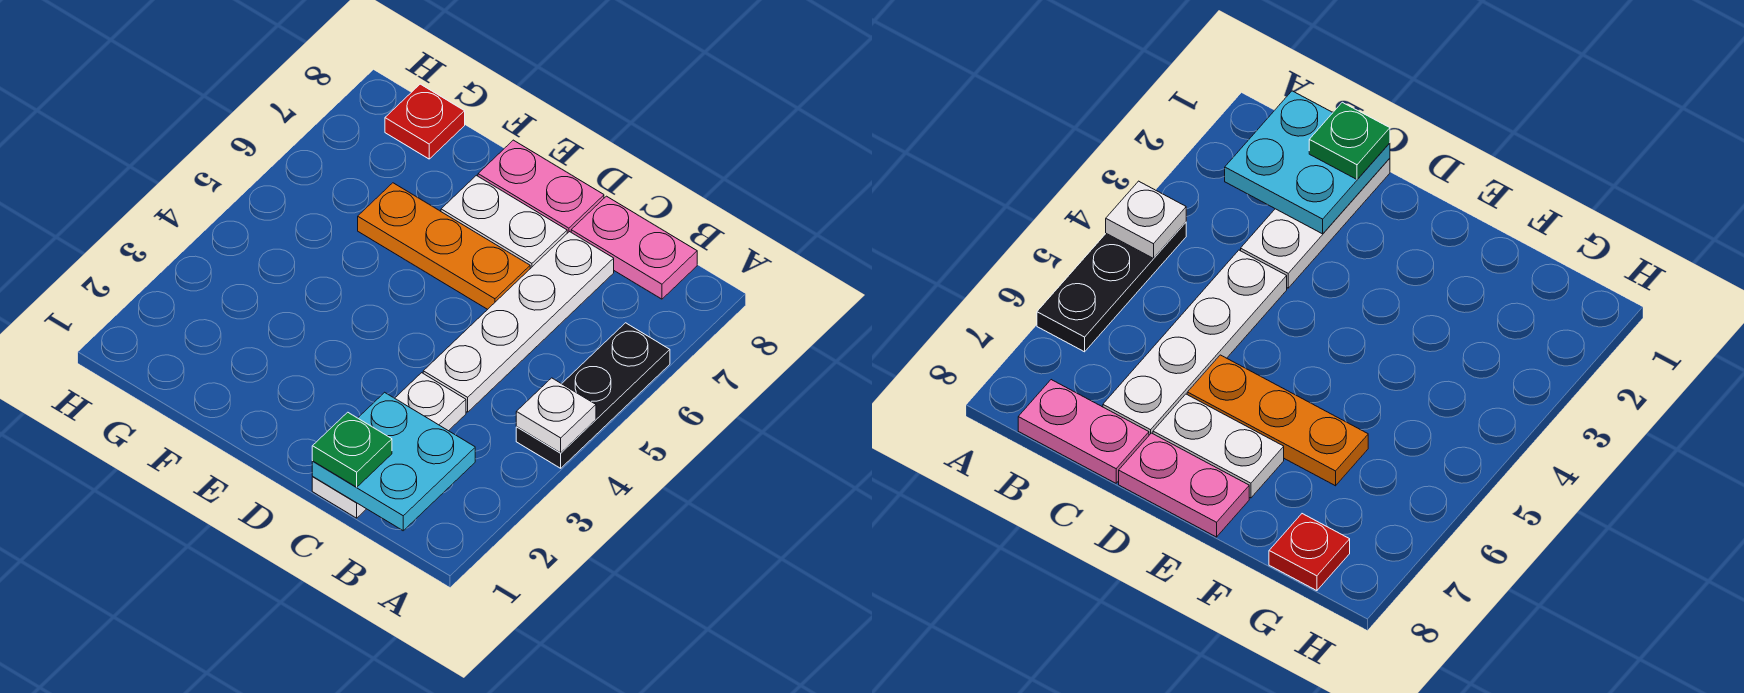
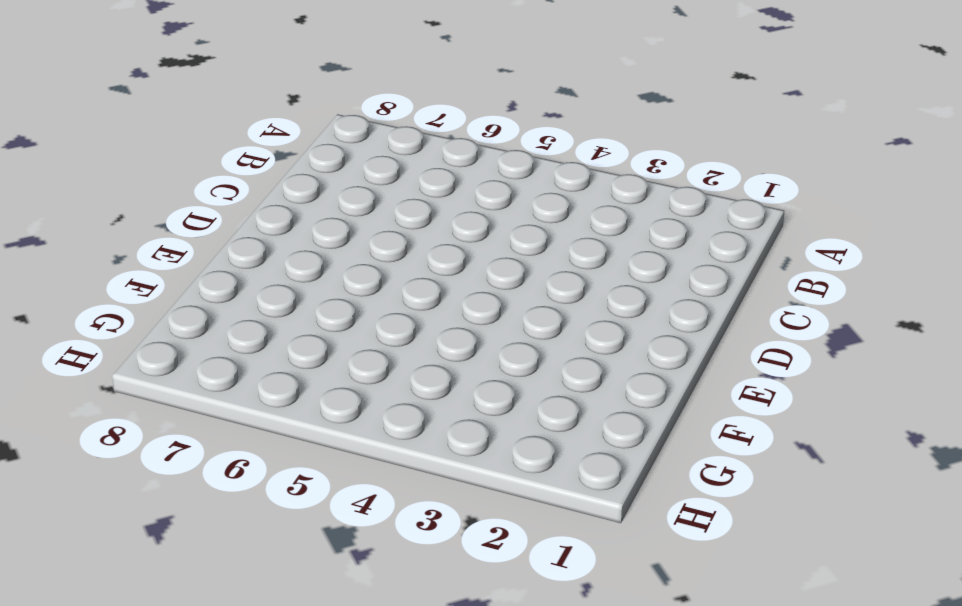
none -> black 1x3 plate [516,323,670,468]
none -> pink 1x2 plate [571,196,697,299]

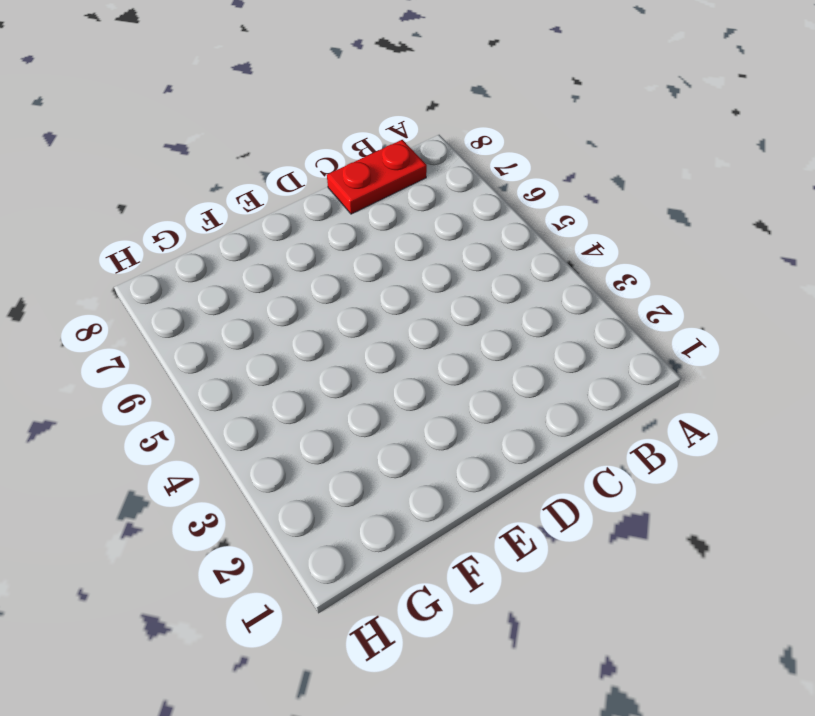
red 1x2 plate [327,140,427,214] -> pink 1x2 plate [571,196,697,299]
none -> black 1x3 plate [516,323,670,468]
none -> white 1x3 plate [312,373,466,518]

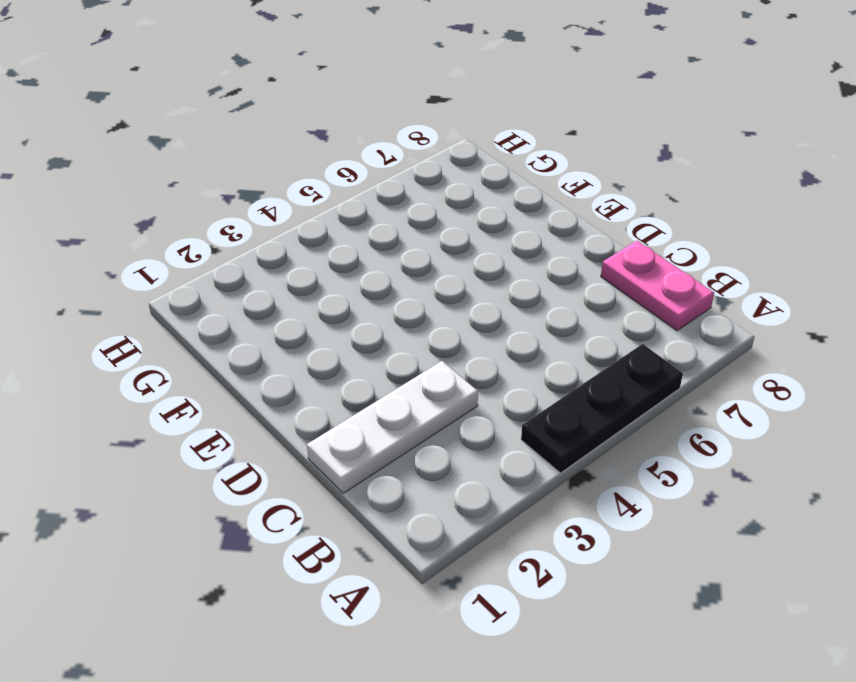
none -> white 1x4 plate [423,232,614,412]
none -> orange 1x3 plate [358,183,530,309]

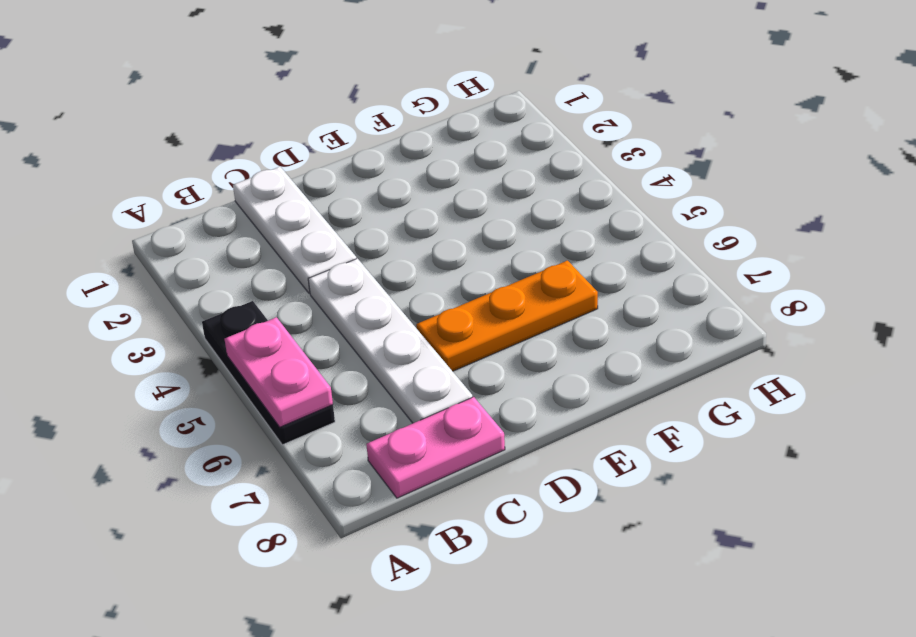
pink 1x2 plate [225,317,333,427] -> pink 1x2 plate turned to [478,140,604,233]
none -> white 1x2 plate [441,175,567,269]
none -> red 1x1 plate [385,84,465,159]

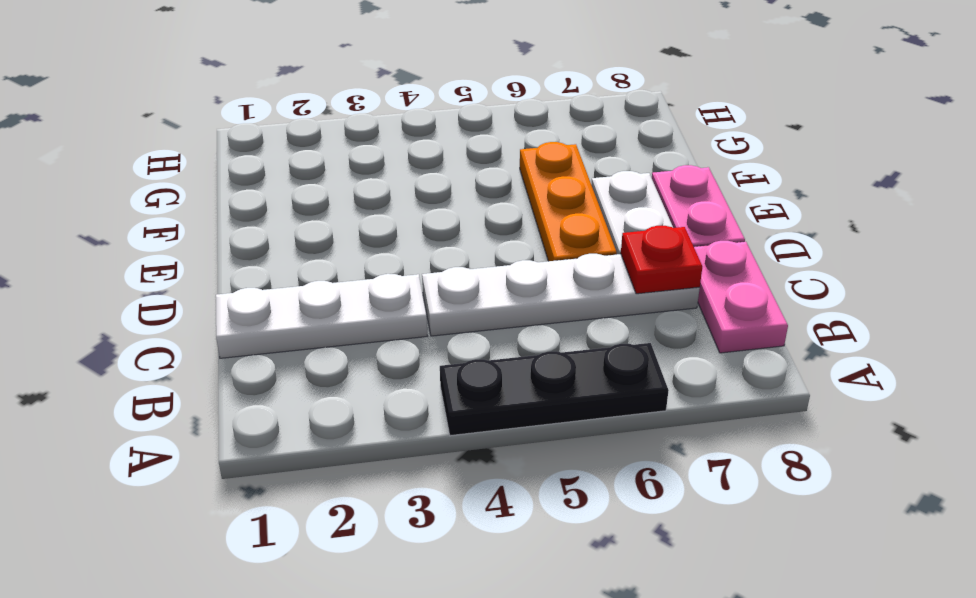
red 1x1 plate [621,226,702,294] -> red 1x1 plate moved to [385,84,465,159]
none -> white 1x1 plate [516,378,596,453]
none -> cyan 2x2 plate [312,392,475,531]

